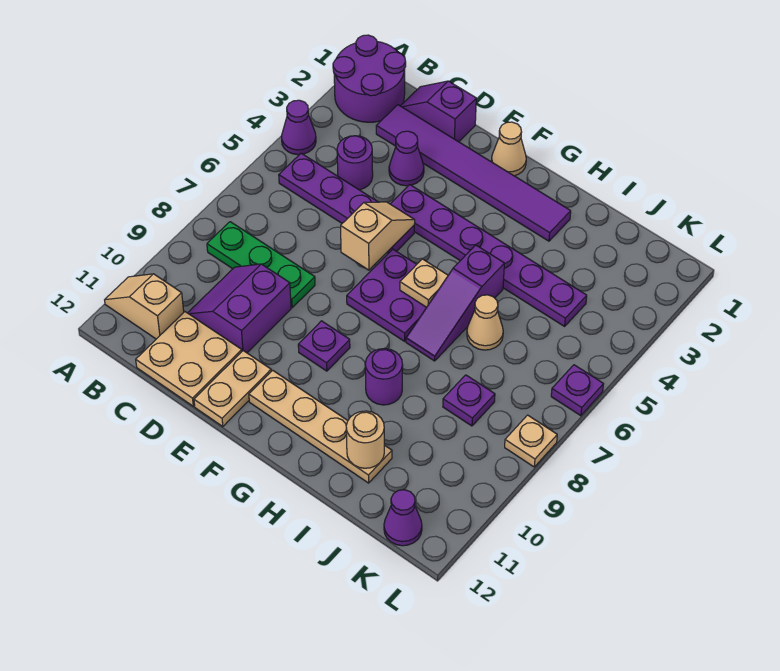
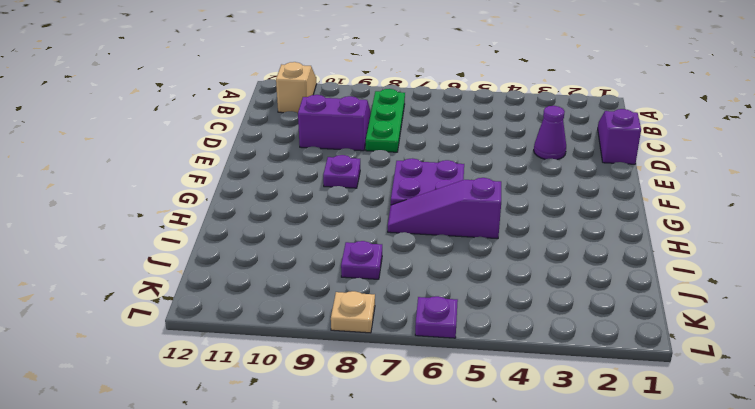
none -> purple 2x2 round brick [333,35,406,122]
none -> purple 1x1 cone [281,100,316,155]
none -> purple 1x4 plate [279,153,414,253]

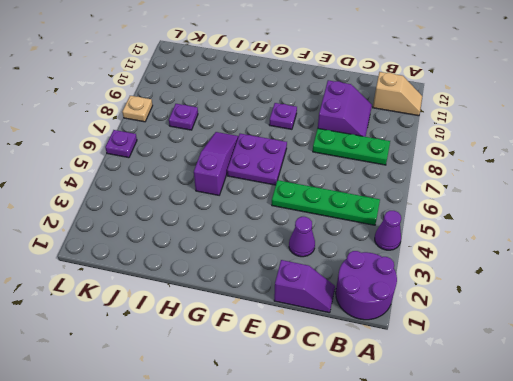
green 1x4 plate [272,180,380,225] -> purple 1x4 plate [279,153,414,253]
none -> purple 1x6 tile [376,105,571,241]
none -> purple 1x1 round brick [337,136,373,190]
none -> tan 2x2 plate [136,312,242,406]

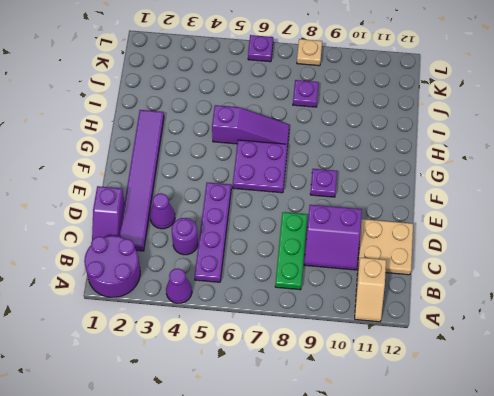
none -> purple 1x6 plate [391,185,587,326]
none -> tan 1x2 plate [194,351,271,427]
none -> tan 1x1 cone [491,122,526,176]

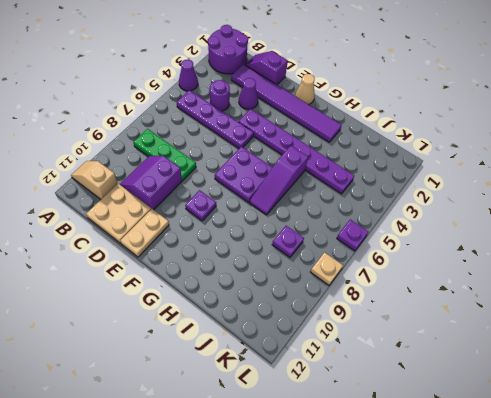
none -> tan 1x4 plate [249,370,392,483]
none -> purple 1x1 round brick [365,349,403,405]
none -> tan 1x1 cone [467,295,503,350]

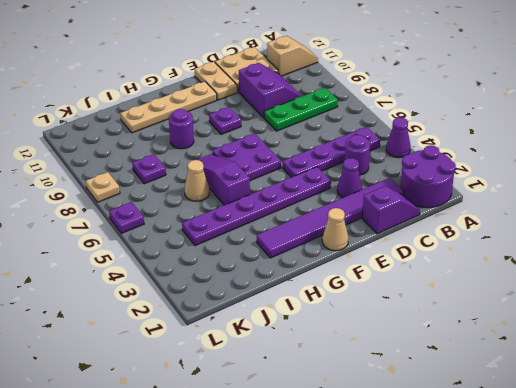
none -> purple 1x1 cone [384,490,422,546]
none -> tan 1x2 slope [341,202,415,270]
none -> tan 1x1 plate [400,259,448,307]

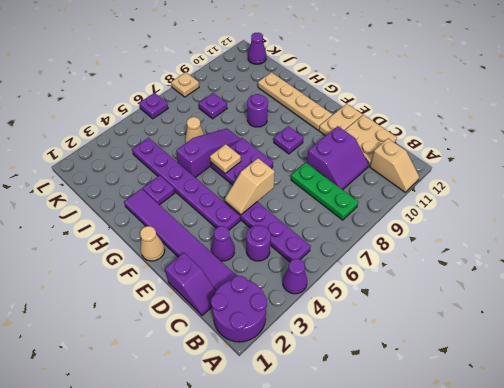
purple 1x1 plate [143,175,175,205] -> none
none -> tan 1x1 round brick [346,411,384,468]

